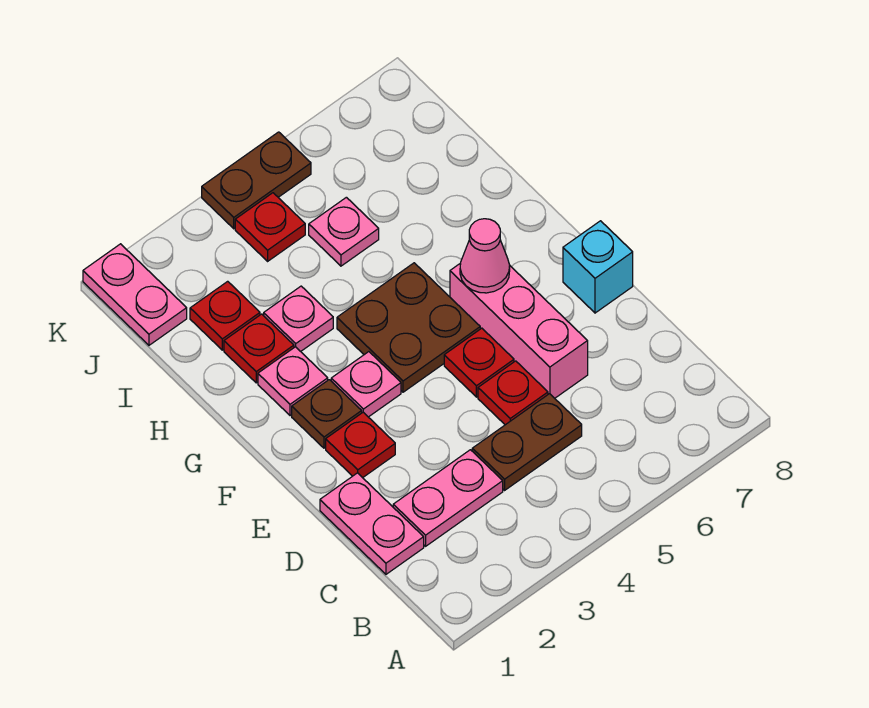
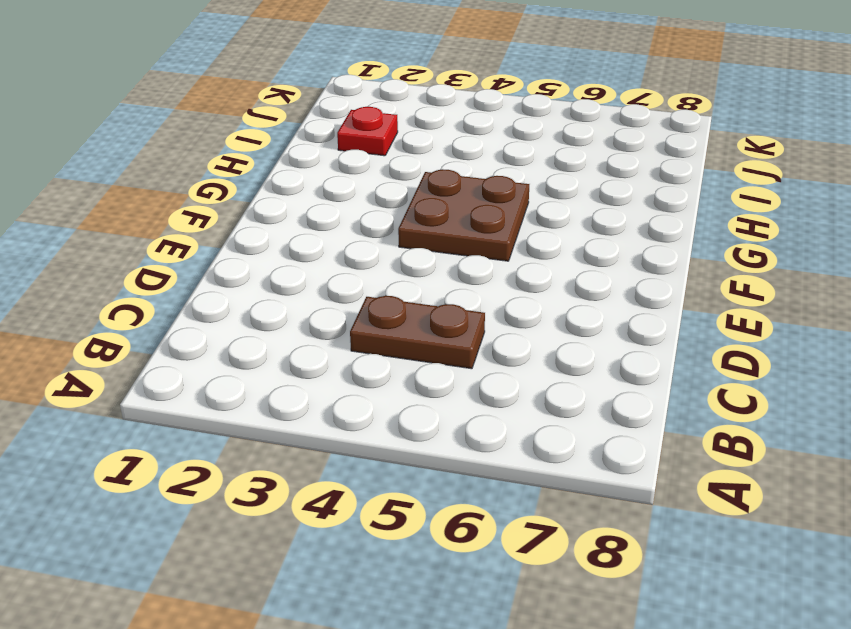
none -> pink 1x2 plate [320,473,424,574]
none -> pink 1x2 plate [393,450,503,546]
none -> red 1x1 plate [478,361,548,425]

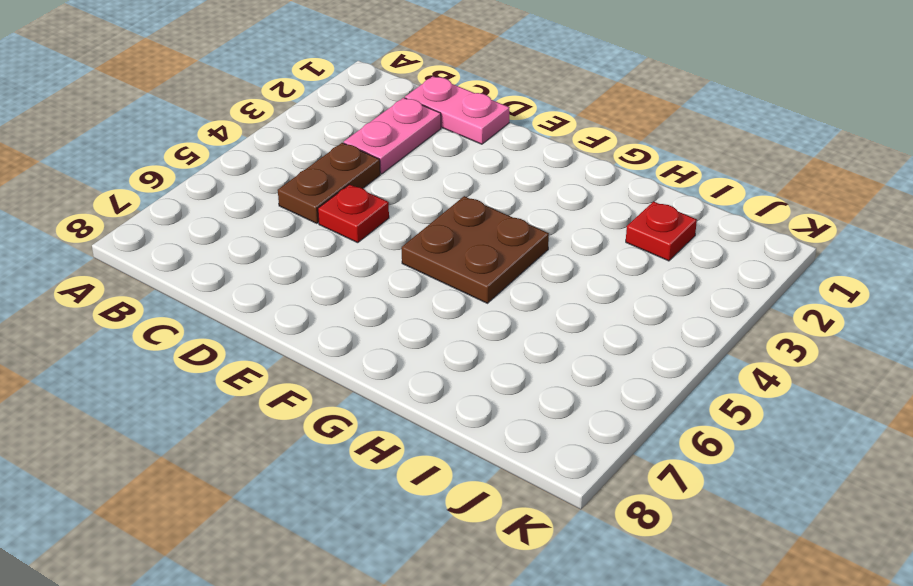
none -> pink 1x3 brick [450,263,588,398]
none -> red 1x1 plate [326,412,395,478]
none -> red 1x1 plate [444,328,514,397]

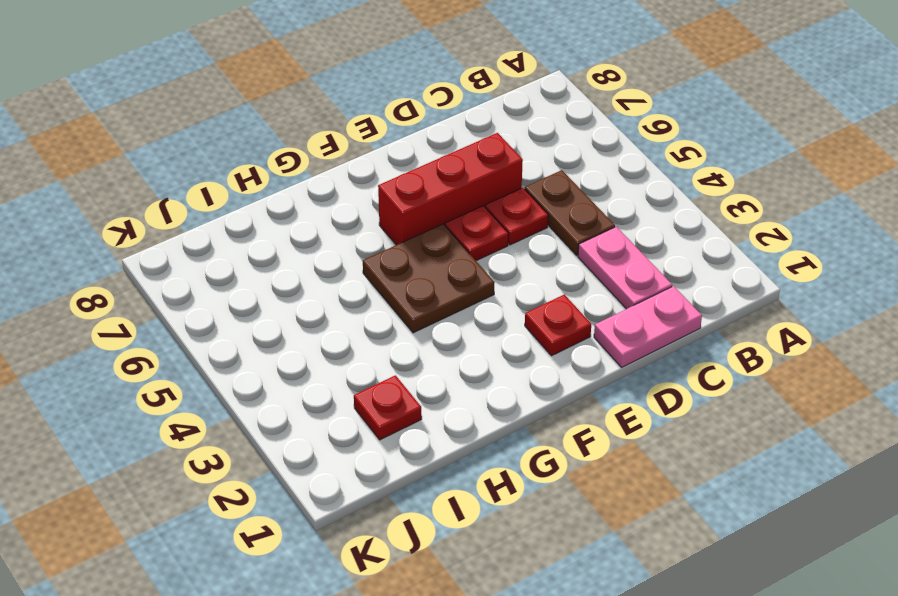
red 1x3 brick [378,133,523,245] -> pink 1x3 brick [450,263,588,398]
none -> cyan 1x1 brick [563,221,633,313]
none -> brown 1x1 plate [292,380,362,448]
none -> pink 1x1 plate [331,352,401,417]

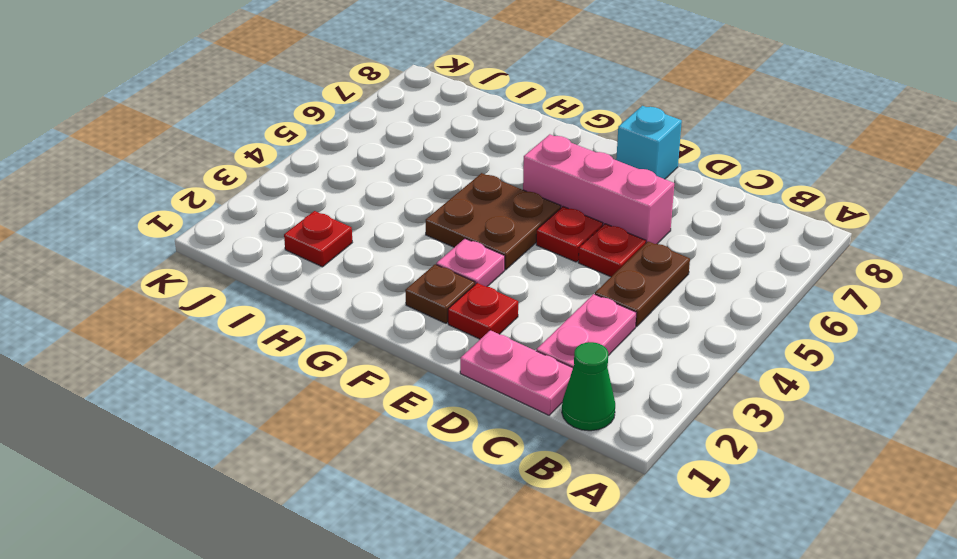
green 1x1 cone [562,342,615,431] -> none
none -> pink 1x1 plate [258,347,328,416]
none -> red 1x1 plate [224,314,294,383]
none -> pink 1x1 plate [264,286,333,351]

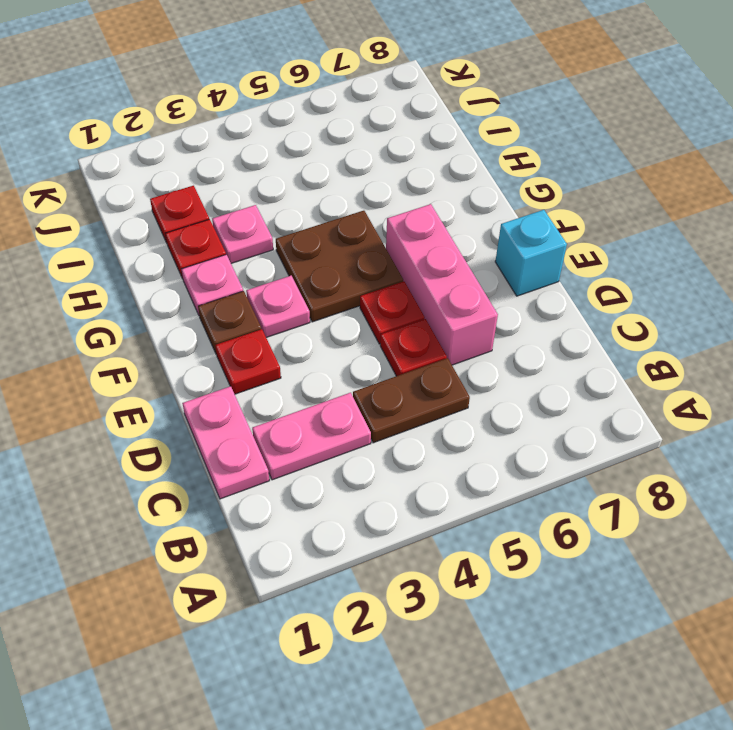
none -> pink 1x1 plate [309,197,379,266]
none -> pink 1x2 plate [83,244,187,345]
none -> red 1x1 plate [235,193,305,261]

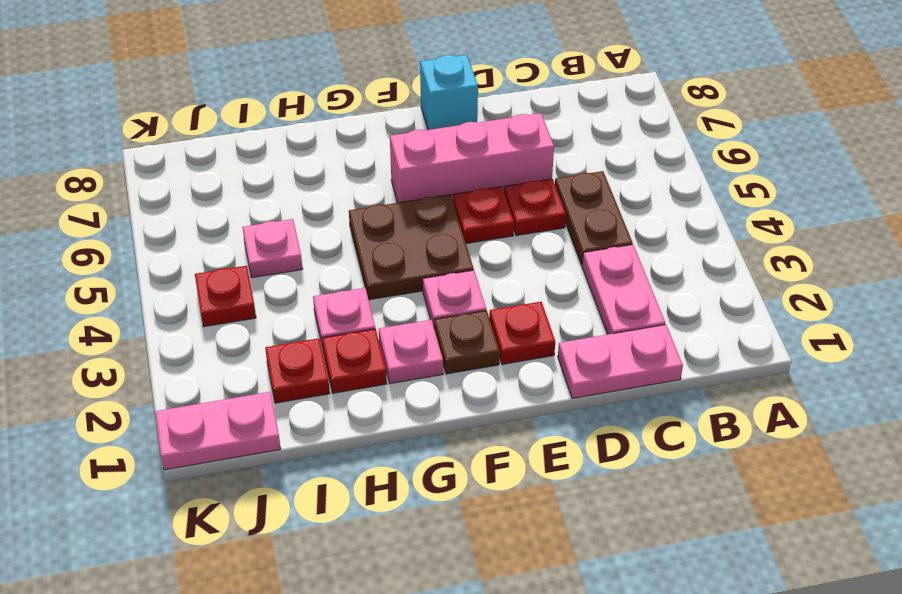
none -> brown 1x2 plate [202,132,311,229]
none -> pink 1x1 cone [460,219,510,293]

